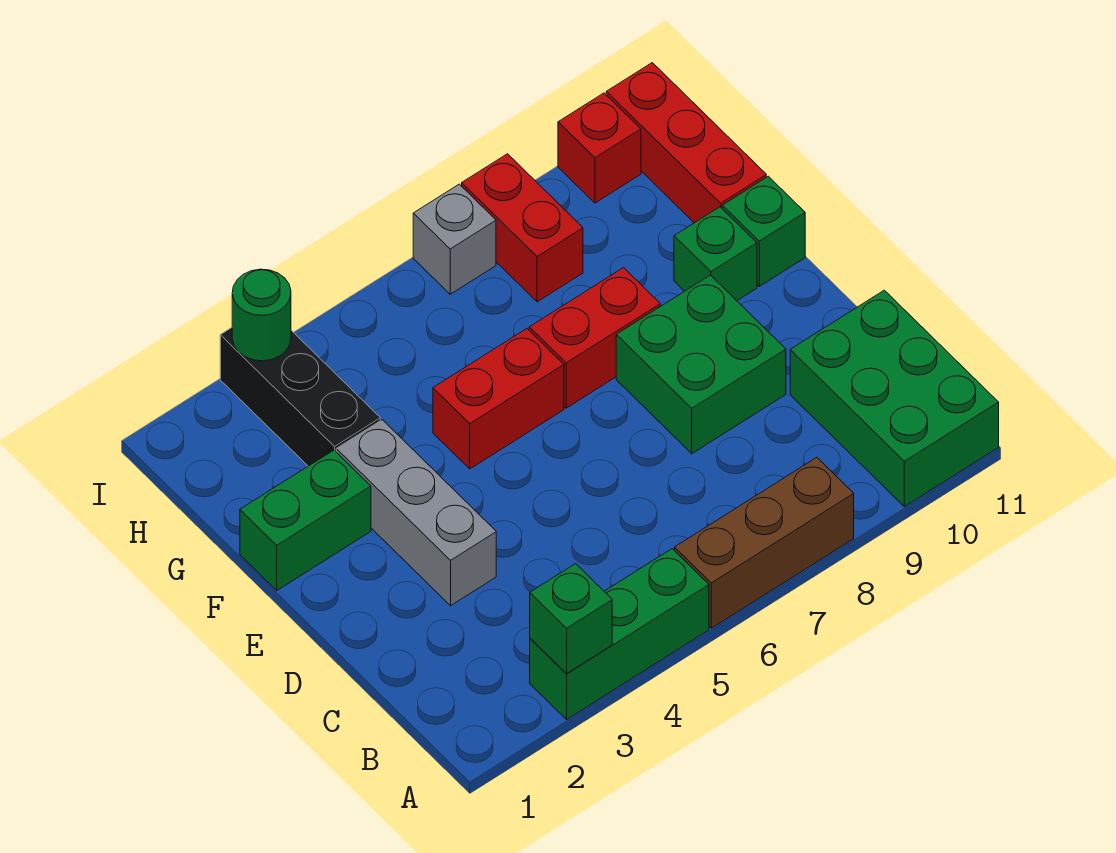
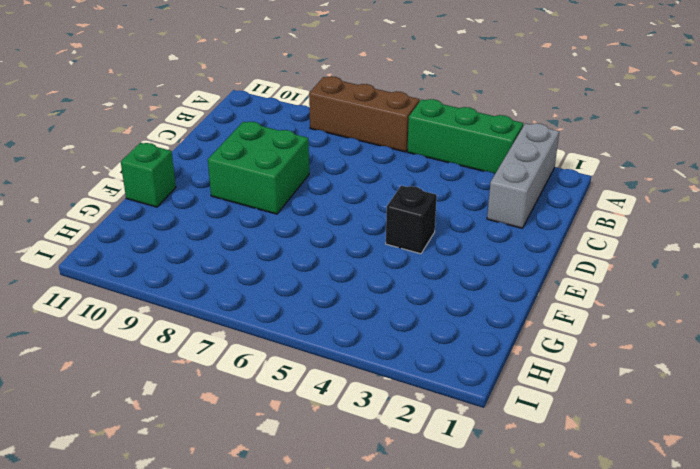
grey 1x3 brick [487,123,559,228] -> grey 1x3 brick moved to [336,420,496,606]
black 1x1 brick [386,186,437,254] -> none
none -> green 2x3 brick [790,290,999,507]
none -> green 1x2 brick [240,450,371,590]
none -> red 1x2 brick [433,329,564,469]

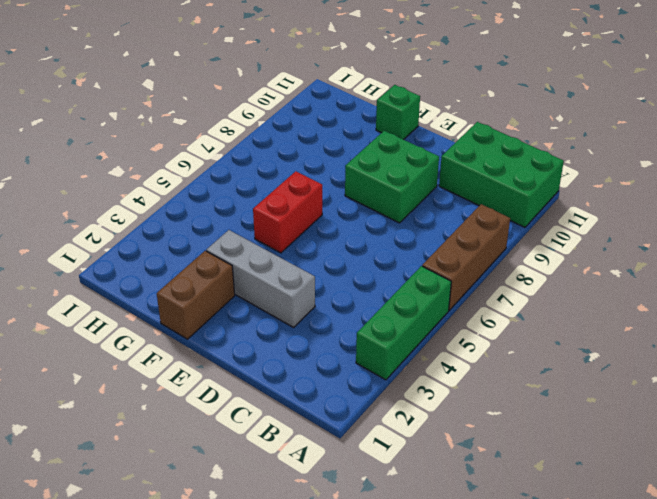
brown 1x2 brick [157,251,235,339] -> green 1x2 brick [240,450,371,590]
none -> red 1x2 brick [529,268,660,408]
none -> green 1x1 brick [674,207,757,301]
none -> black 1x3 brick [220,328,380,466]

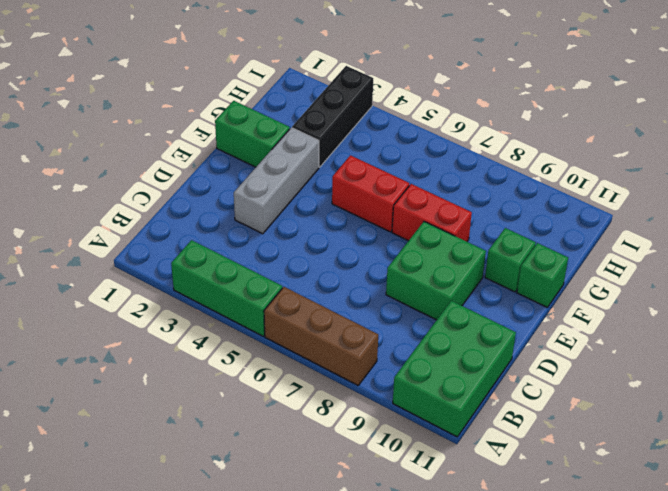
none -> red 1x3 brick [606,63,766,223]
none -> red 1x2 brick [462,154,583,302]
none -> grey 1x1 brick [413,184,496,294]

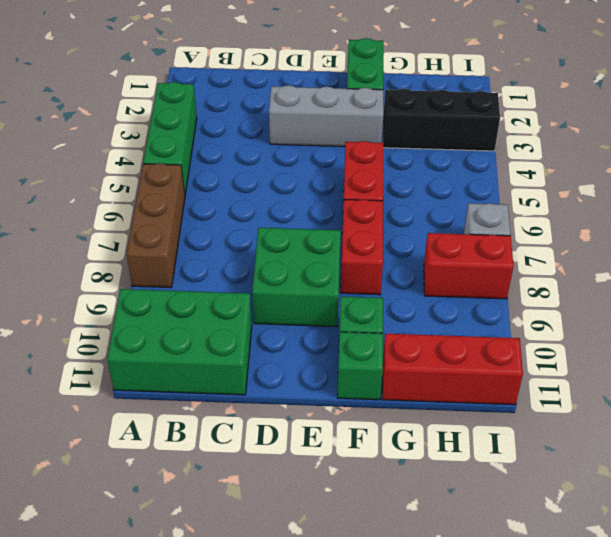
none -> red 1x1 brick [558,93,641,203]
none -> green 1x1 brick [530,564,612,674]
none -> green 1x1 round brick [232,269,291,361]

